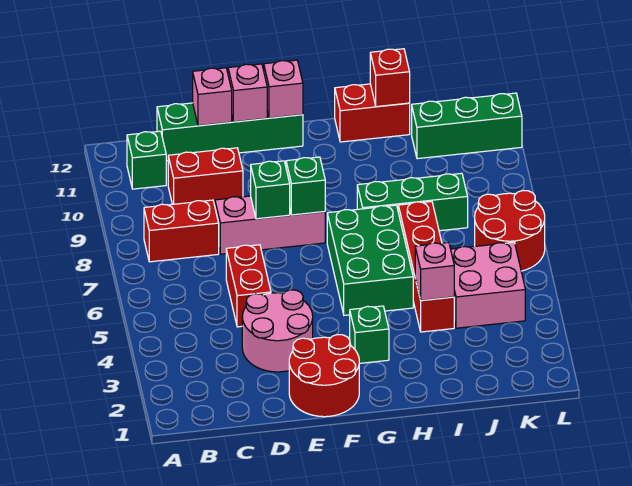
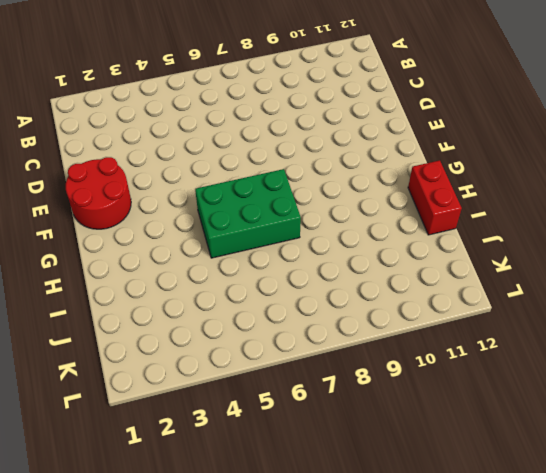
none -> red 1x2 brick [144,200,219,262]
none -> green 1x1 brick [127,131,166,189]
none -> red 1x2 brick [168,148,243,205]

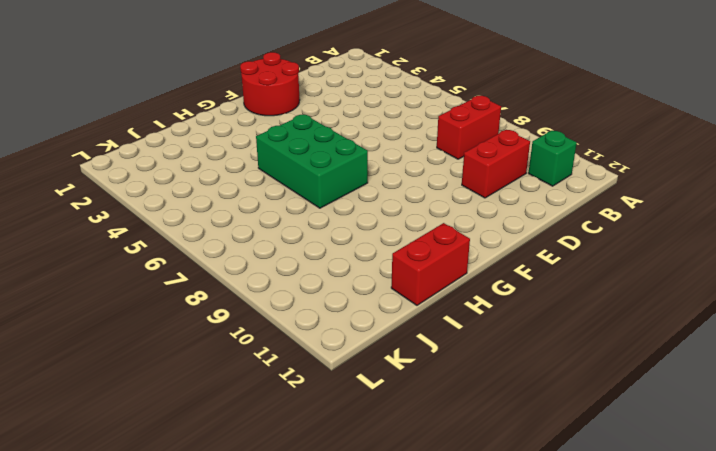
none -> green 1x4 brick [157,103,303,161]
none -> pink 2x2 round brick [242,290,313,372]
none -> red 1x2 brick [226,245,271,327]

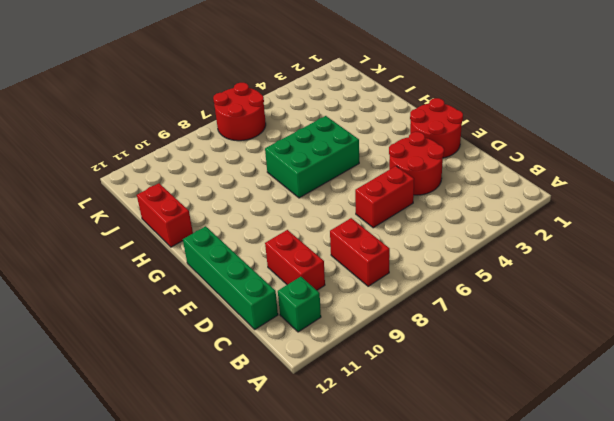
red 2x2 round brick [389,132,444,195] -> pink 2x2 round brick [242,290,313,372]
none -> pink 1x3 brick [215,196,325,254]
none -> green 1x1 brick [350,306,389,363]
none -> green 1x3 brick [357,173,468,231]

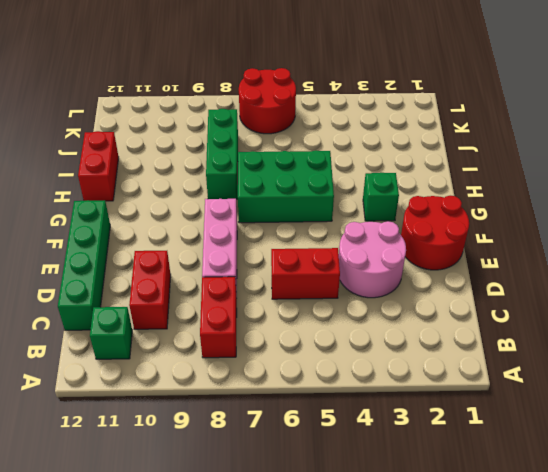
none -> red 1x4 brick [398,201,454,332]
none -> pink 2x2 brick [451,242,525,328]
none -> green 1x3 brick [412,93,522,159]

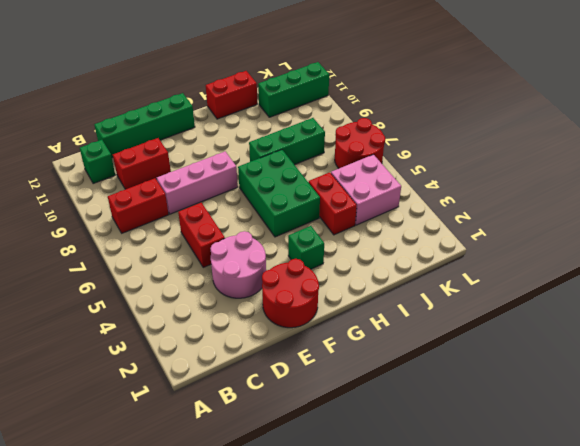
red 1x2 brick [308,172,357,235] -> red 1x4 brick [398,201,454,332]
none -> pink 1x1 brick [193,68,232,126]
none -> green 1x1 brick [251,161,290,219]
none -> pink 1x1 brick [228,64,267,122]

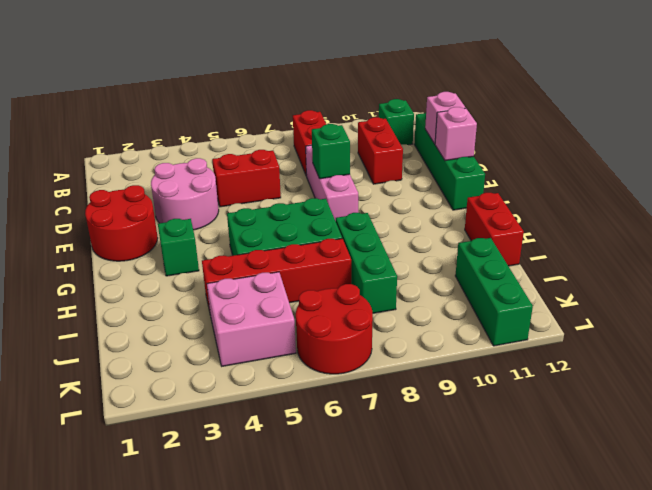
none -> green 1x1 brick [286,157,325,215]
none -> pink 1x1 brick [264,60,303,118]
none -> pink 1x1 brick [415,243,454,300]

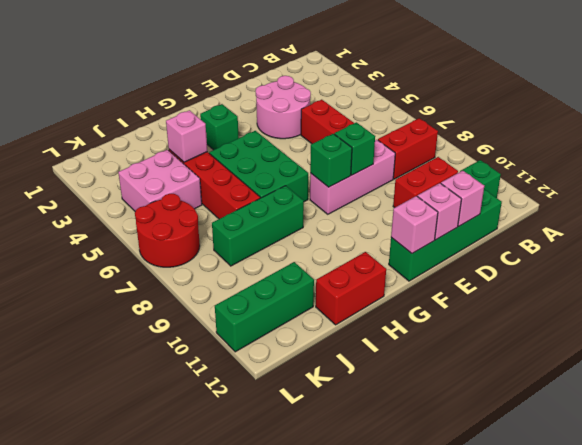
none -> red 2x2 round brick [289,335,359,417]
none -> red 1x1 brick [370,49,410,107]

